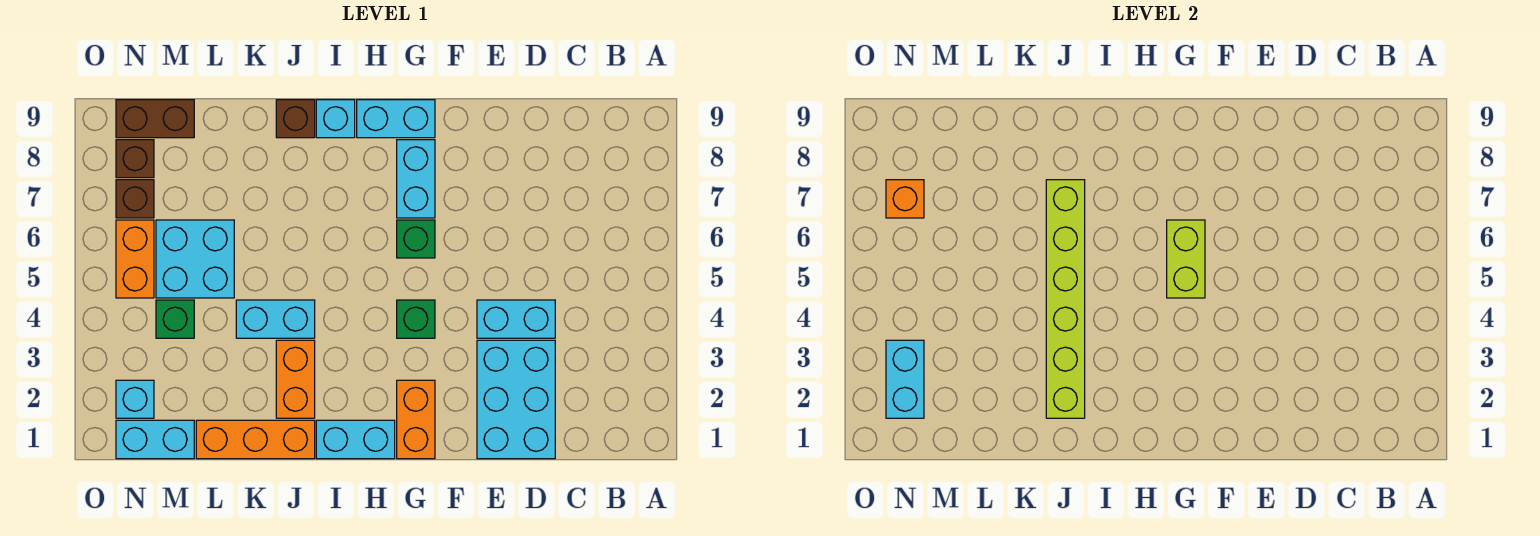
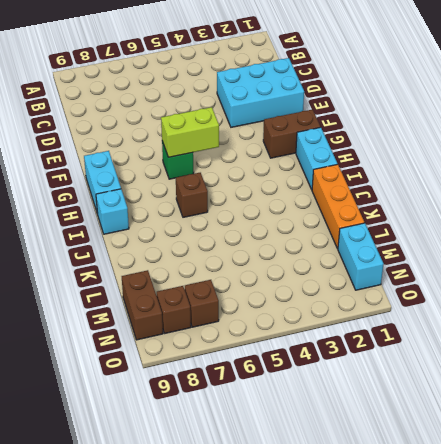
brown 1x2 brick [263,110,320,158] -> orange 1x2 brick [397,380,435,459]
brown 1x1 brick [176,173,208,217] -> brown 1x1 brick moved to [276,100,315,138]
none -> cyan 1x2 brick [477,300,555,338]
none -> green 1x1 brick [397,300,435,338]
none -> cyan 1x2 brick [397,140,435,218]

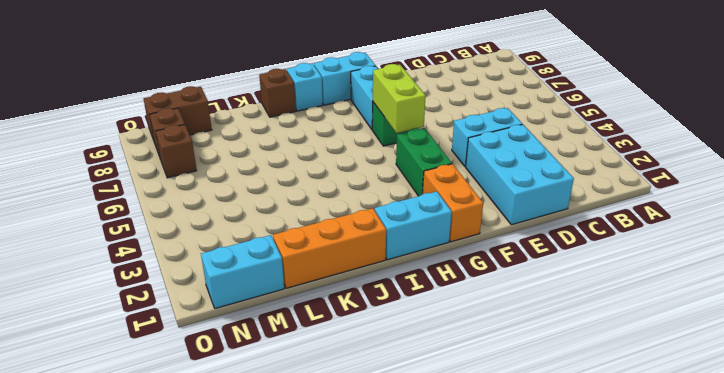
green 1x2 brick [396,128,452,196] -> green 1x1 brick [397,300,435,338]
none -> orange 1x2 brick [276,340,315,418]
none -> cyan 1x2 brick [236,300,315,338]
none -> cyan 2x2 brick [156,220,234,298]

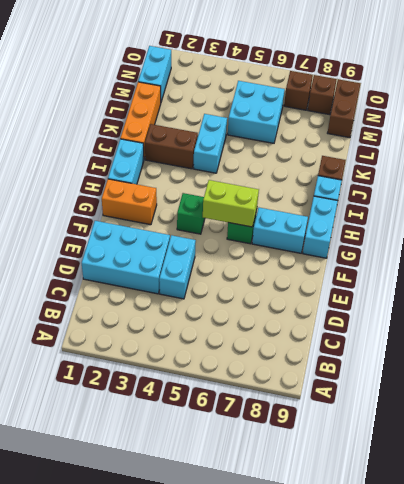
brown 1x2 brick [145,124,198,169] -> orange 1x2 brick [276,340,315,418]
none -> green 1x1 brick [156,300,194,338]
none -> cyan 1x1 brick [116,380,154,418]
none -> orange 1x2 brick [116,220,154,298]

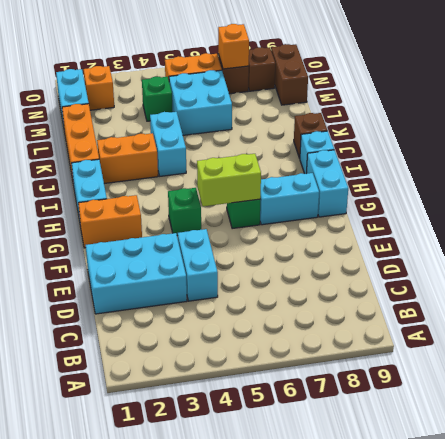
orange 1x1 brick [84,66,114,110] -> cyan 1x1 brick [116,380,154,418]
none -> lime 1x6 brick [1046,180,1085,418]
none -> cyan 1x2 brick [886,340,924,418]

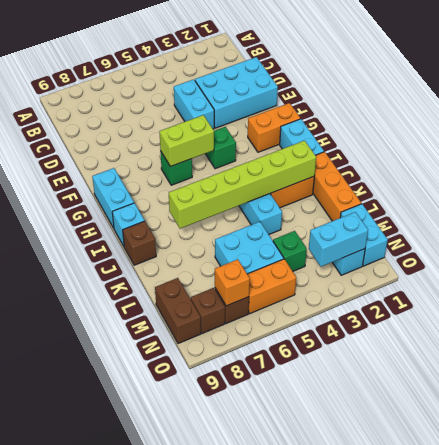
none -> cyan 1x2 brick [397,140,435,218]

